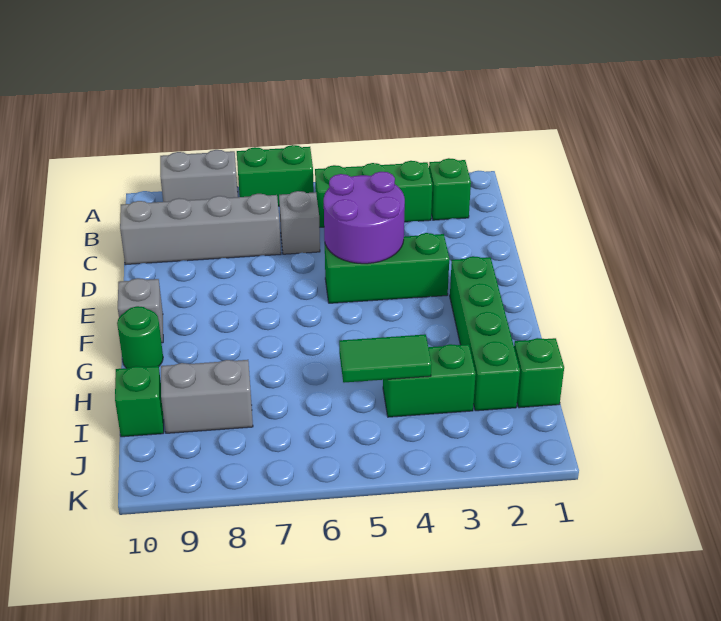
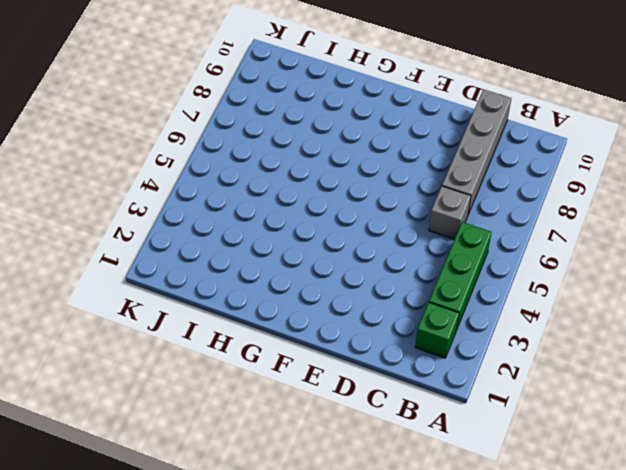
none -> green 1x2 brick [237,145,314,206]
none -> grey 1x2 brick [160,150,238,202]
none -> green 1x3 brick [325,233,449,303]

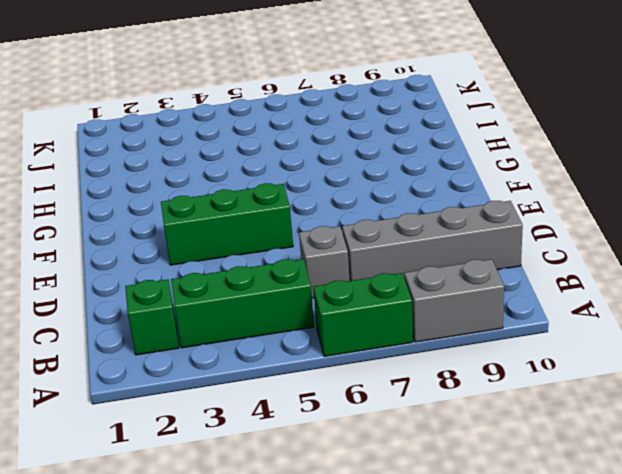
none -> green 1x4 brick [450,256,520,411]
none -> grey 1x1 brick [118,278,163,343]
none -> green 1x1 round brick [117,306,163,368]

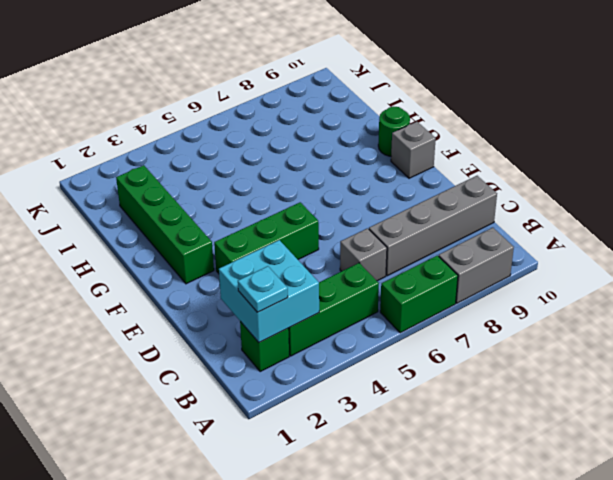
cyan 2x2 brick [219,240,319,343] -> none
cyan 1x1 plate [238,266,288,312] -> none
none -> green 1x1 brick [514,338,564,408]
none -> green 1x2 brick [383,344,476,417]
none -> grey 1x2 brick [161,360,253,433]

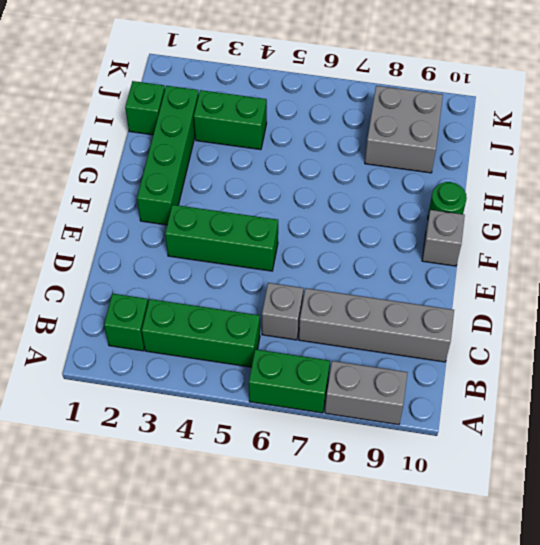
grey 2x2 brick [365,86,443,173] -> grey 1x2 brick [161,360,253,433]
none -> green 1x1 brick [115,366,164,437]
none -> purple 2x2 round brick [324,172,405,264]
none -> green 1x2 tile [339,334,432,383]

